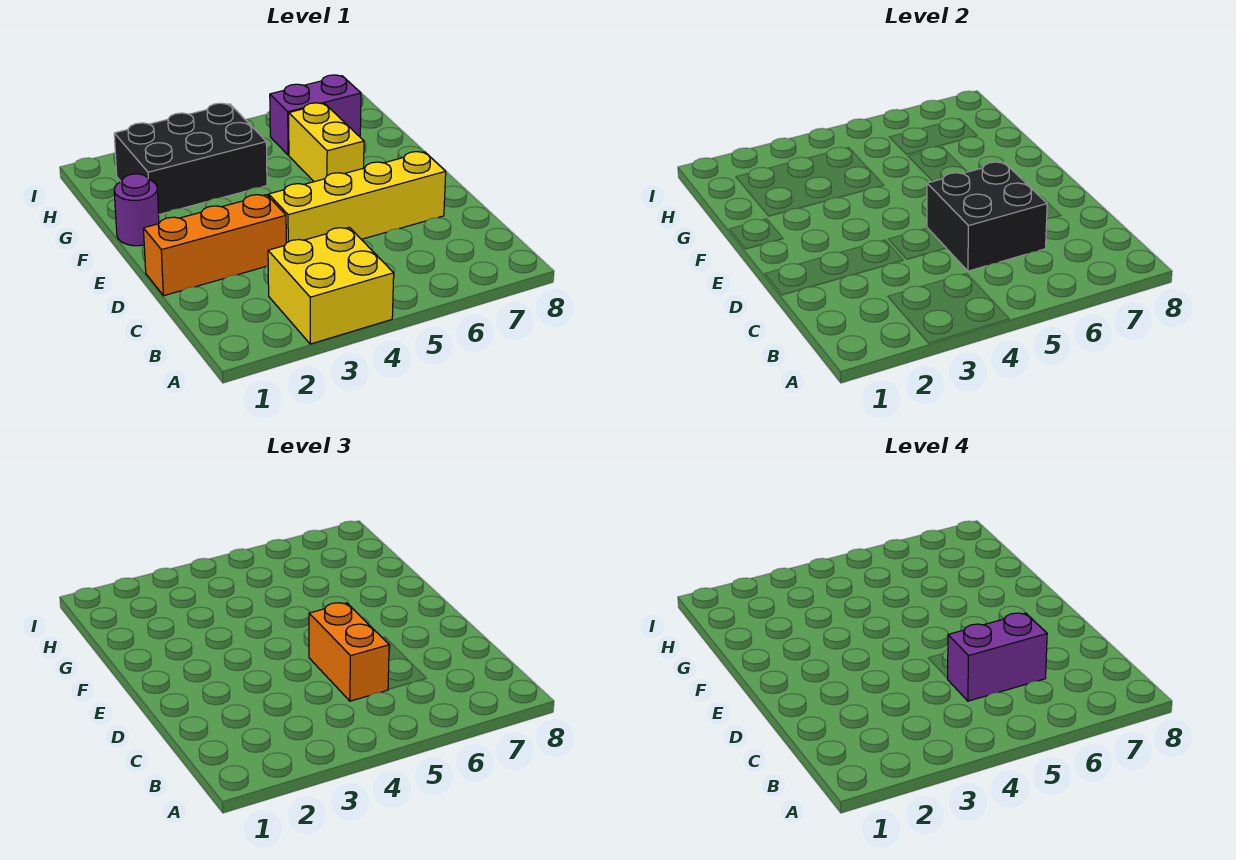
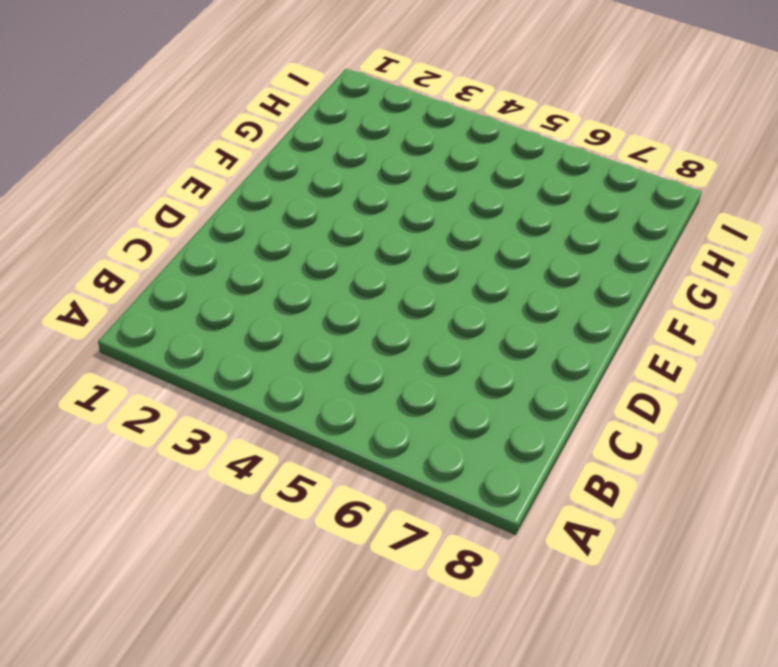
none -> yellow 2x2 brick [268,227,394,344]
none -> orange 1x3 brick [143,195,286,296]

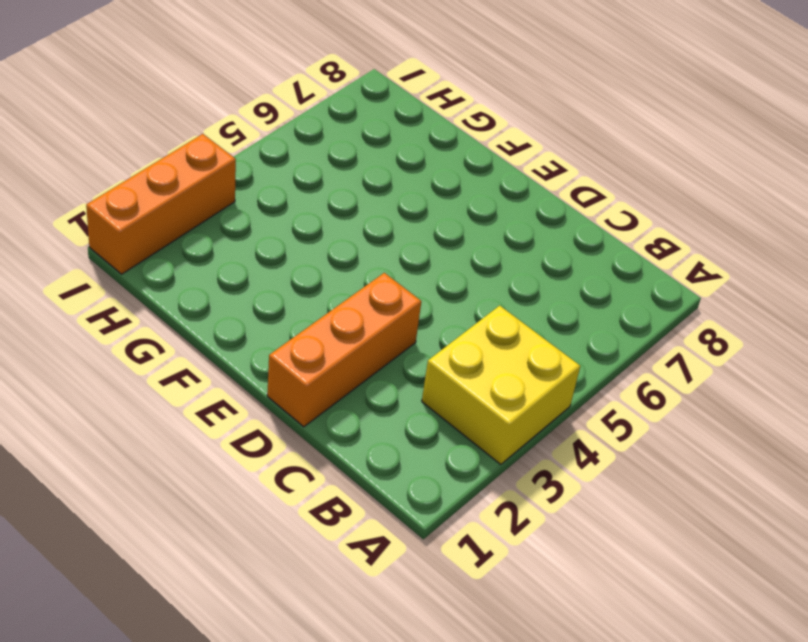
orange 1x3 brick [86,134,236,274] -> none
none -> yellow 1x4 brick [269,152,446,243]
none -> purple 1x1 round brick [114,174,159,246]

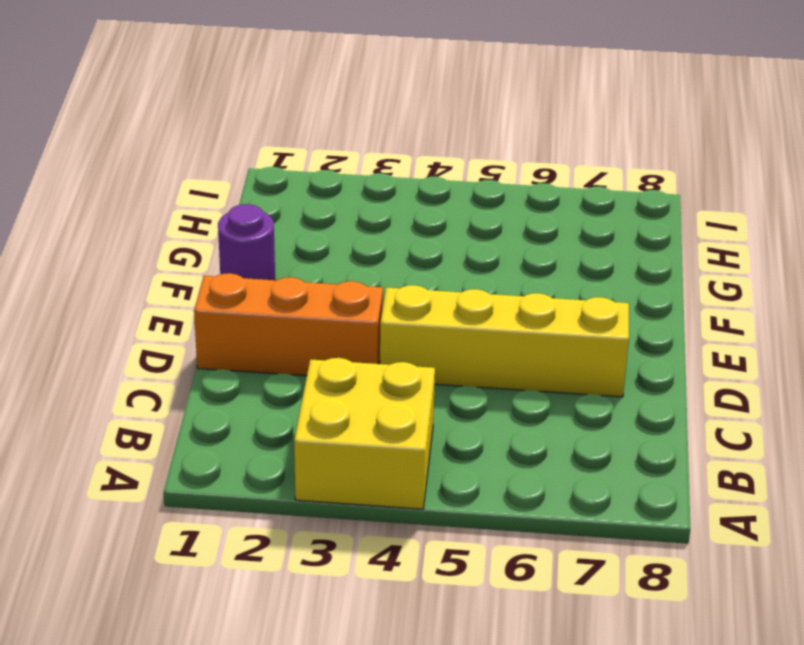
none -> yellow 1x2 brick [289,103,364,182]
none -> black 2x3 brick [114,103,267,215]

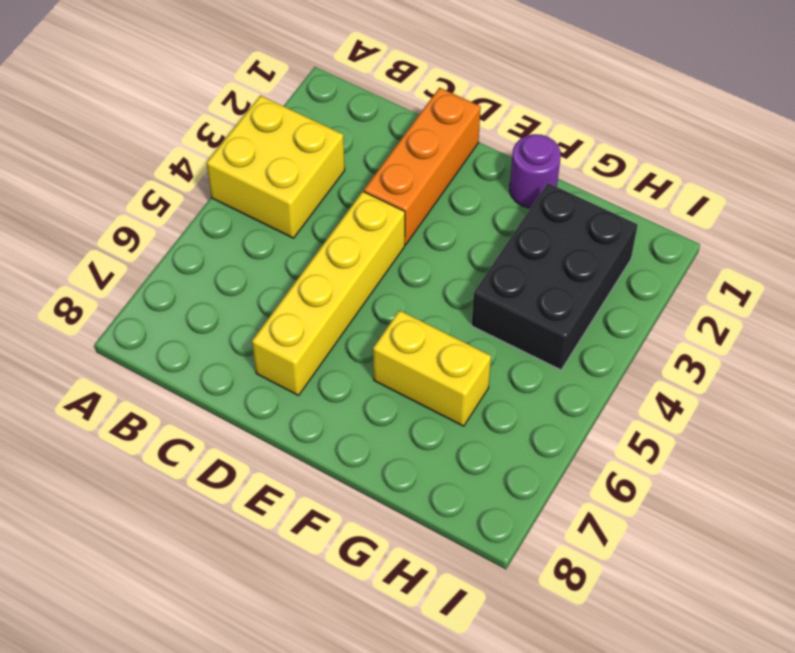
none -> purple 1x2 brick [270,75,361,155]
none -> black 2x2 brick [927,162,1047,271]

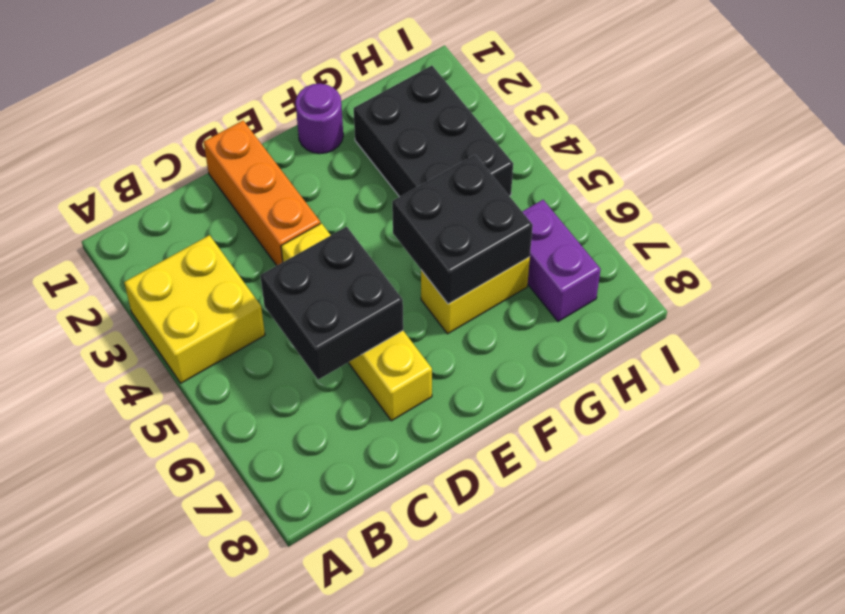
black 2x2 brick [392,155,533,304] -> none
none -> orange 1x2 brick [309,603,389,701]
none -> purple 1x2 brick [947,613,1047,701]

